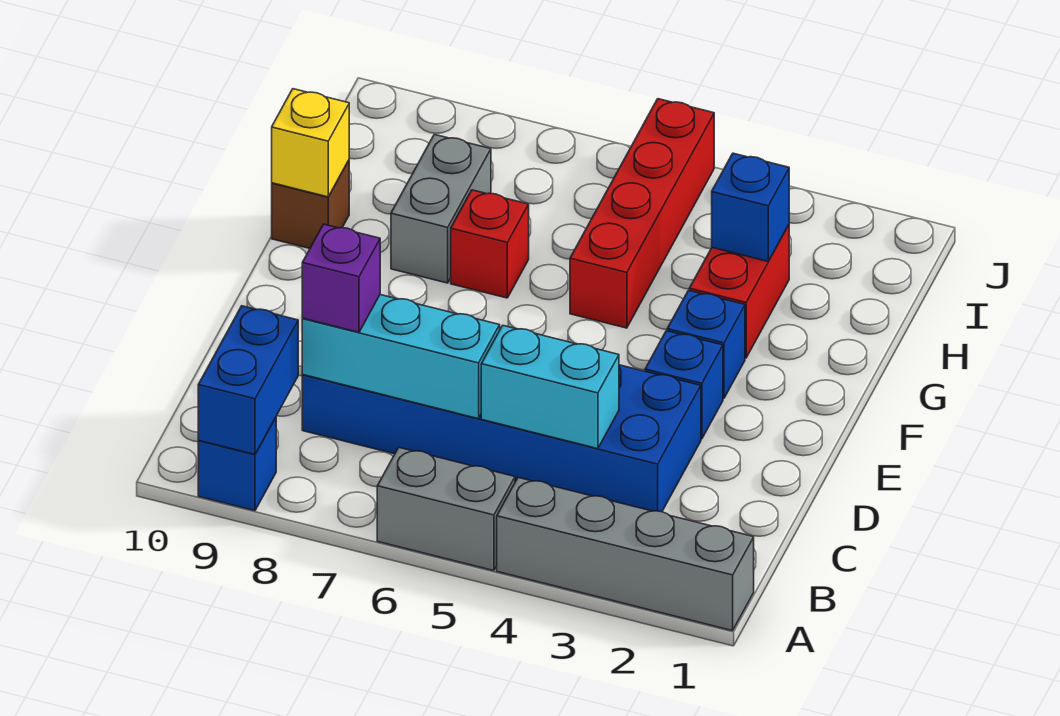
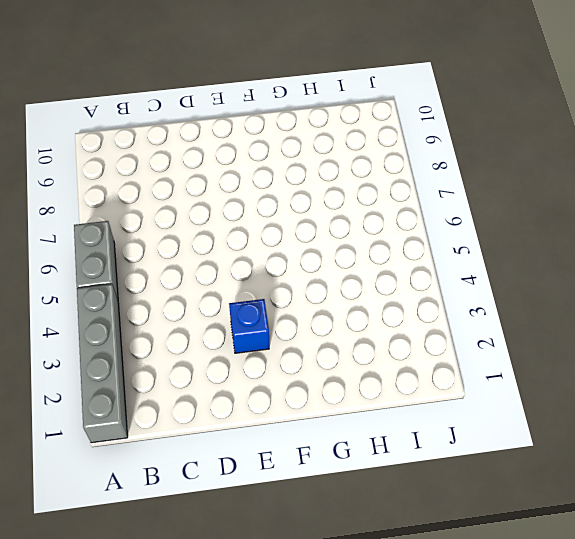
none -> blue 1x1 brick [198,418,276,511]
none -> blue 2x6 brick [302,365,701,512]
none -> blue 1x1 brick [667,290,745,398]

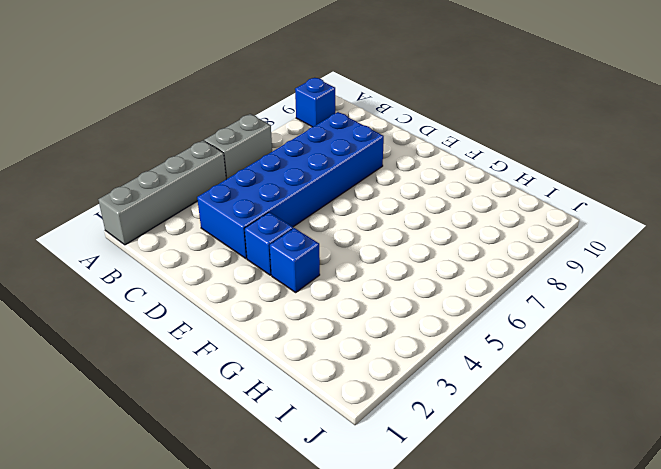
none -> red 1x2 brick [689,225,789,358]
none -> red 1x4 brick [570,99,714,328]
none -> red 1x1 brick [451,190,529,298]

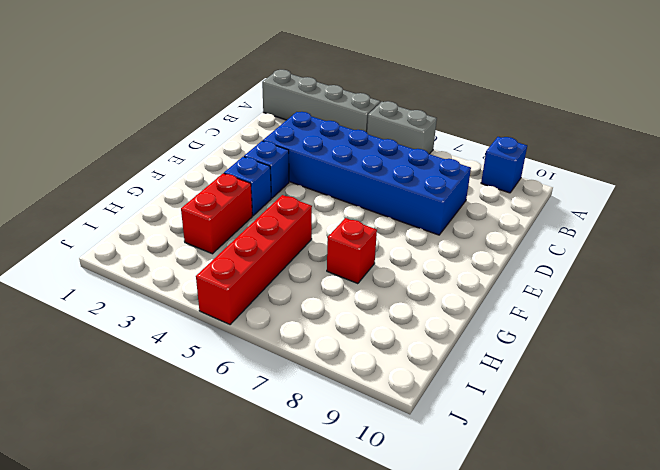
none -> grey 1x2 brick [391,134,491,283]
none -> brown 1x1 brick [272,161,349,248]
none -> blue 1x2 brick [198,306,298,454]

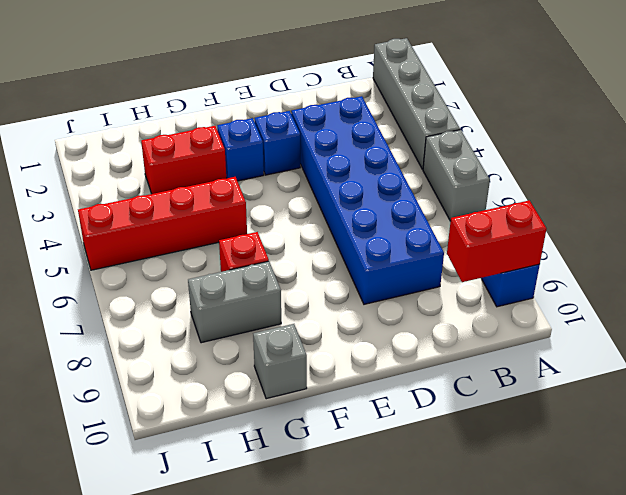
red 1x2 brick [447,200,546,282] -> blue 1x2 brick [198,306,298,454]
grey 1x1 brick [253,324,307,399] -> brown 1x1 brick [272,161,349,248]
none -> cyan 1x2 brick [481,326,619,449]
none -> cyan 1x3 brick [302,295,500,419]
none -> yellow 1x1 brick [272,89,349,197]

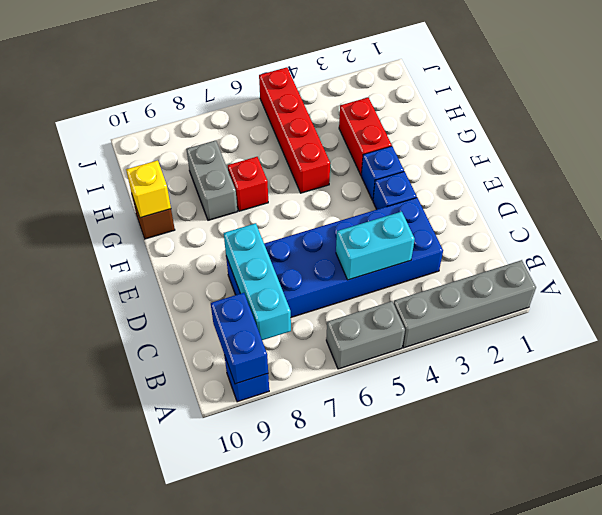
cyan 1x3 brick [224,223,291,340] -> cyan 1x3 brick turned to [302,295,500,419]
none -> blue 1x1 brick [712,153,789,261]
none -> purple 1x1 brick [302,224,380,332]

